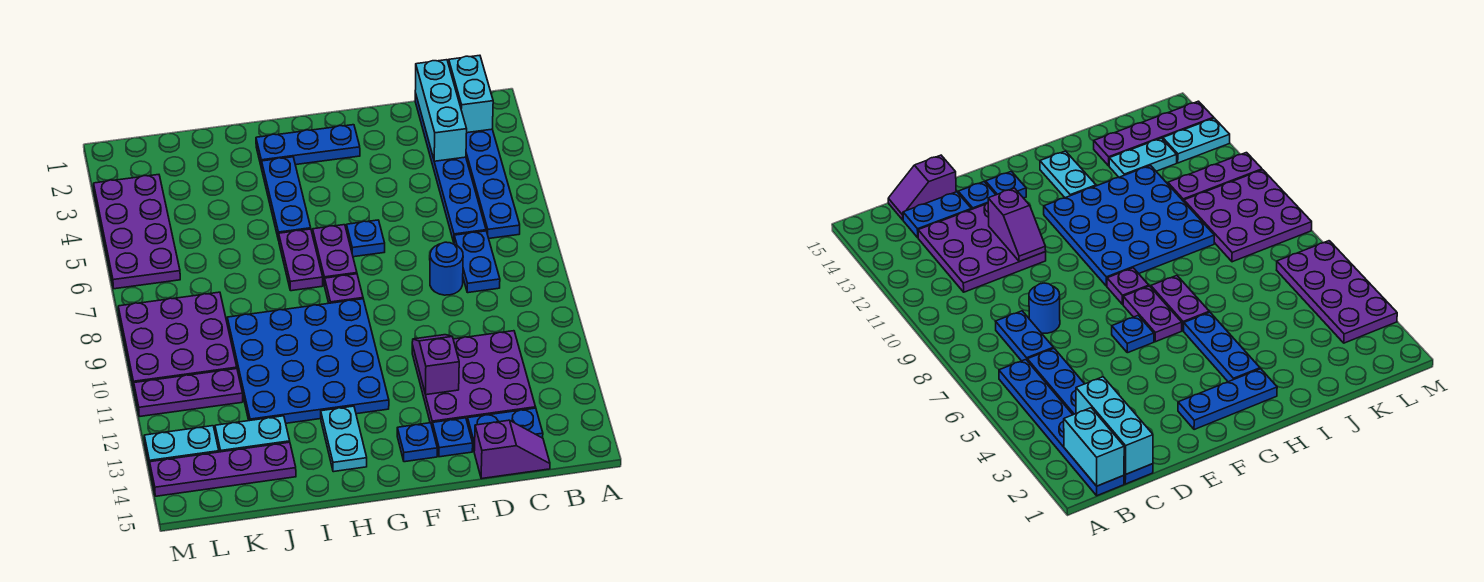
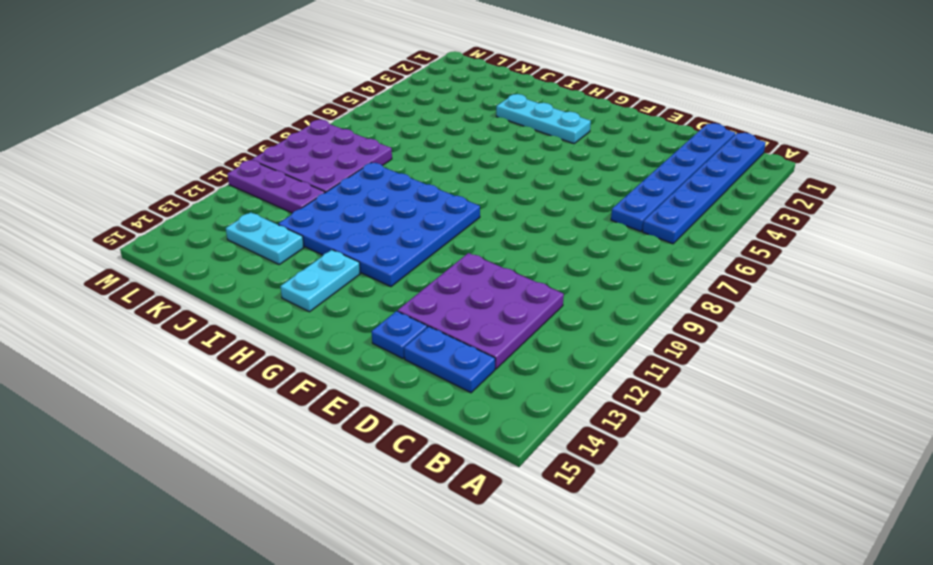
cyan 1x3 plate [496,94,591,144] -> blue 1x3 plate [262,157,311,240]
none -> blue 1x2 plate [454,231,500,293]
none -> purple 1x2 slope [474,420,550,479]
none -> blue 1x1 round brick [430,242,463,295]

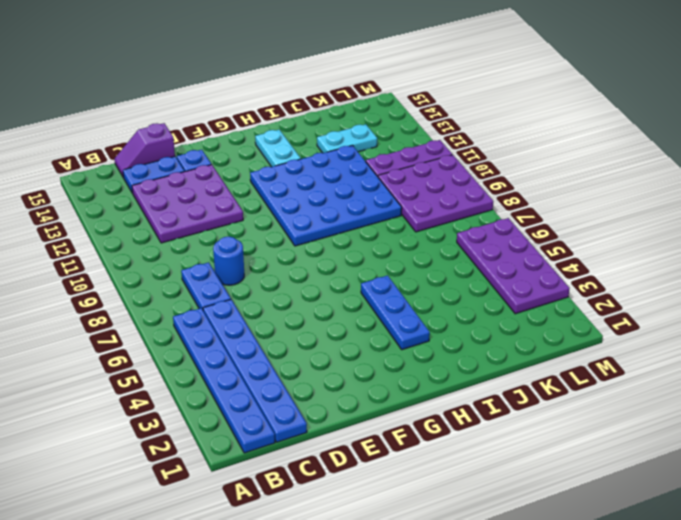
none -> blue 1x3 plate [256,125,360,169]
none -> blue 1x1 plate [347,220,385,257]
none -> blue 1x1 plate [397,423,437,462]

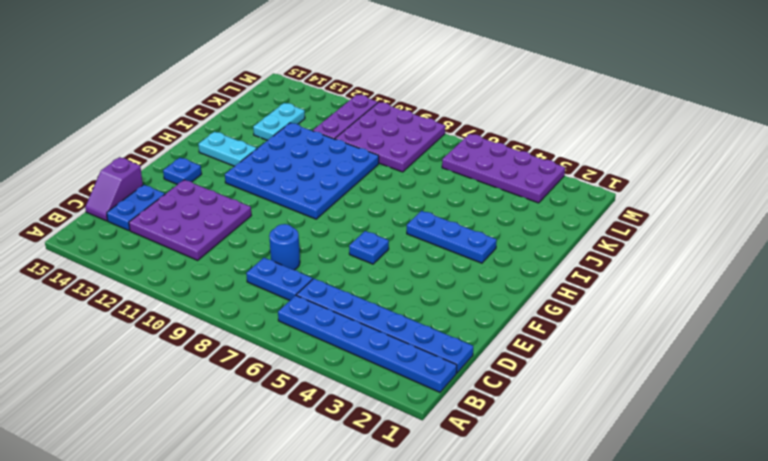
none -> blue 1x1 plate [432,418,473,457]
none -> blue 1x3 plate [256,125,360,169]
none -> purple 1x2 plate [313,225,357,286]

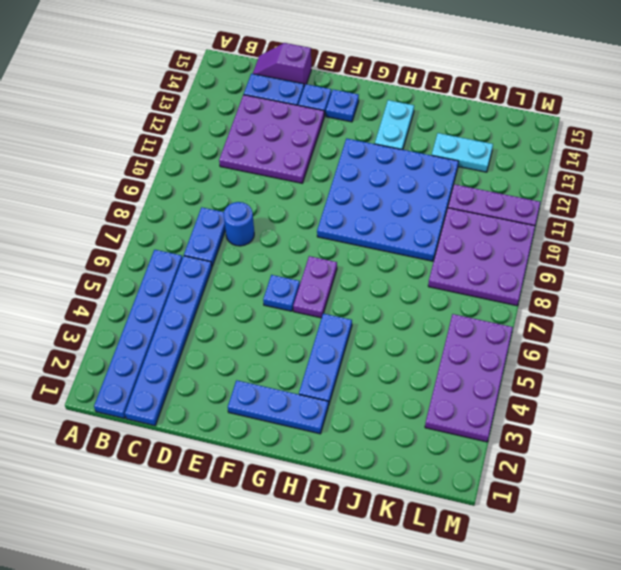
none -> purple 1x1 plate [325,274,363,303]
none -> purple 1x2 plate [279,229,323,291]
none -> purple 1x4 plate [150,442,296,496]

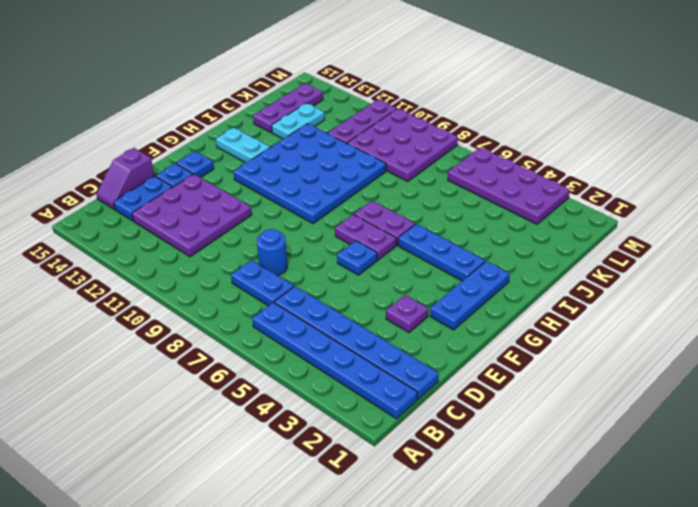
purple 1x1 plate [386,295,428,332] -> purple 1x1 plate moved to [325,274,363,303]
purple 1x3 plate [253,84,323,132] -> purple 1x4 plate [150,442,296,496]
none -> cyan 1x2 plate [144,426,219,467]
none -> cyan 1x2 brick [449,55,493,133]
none -> cyan 1x3 brick [415,60,467,161]

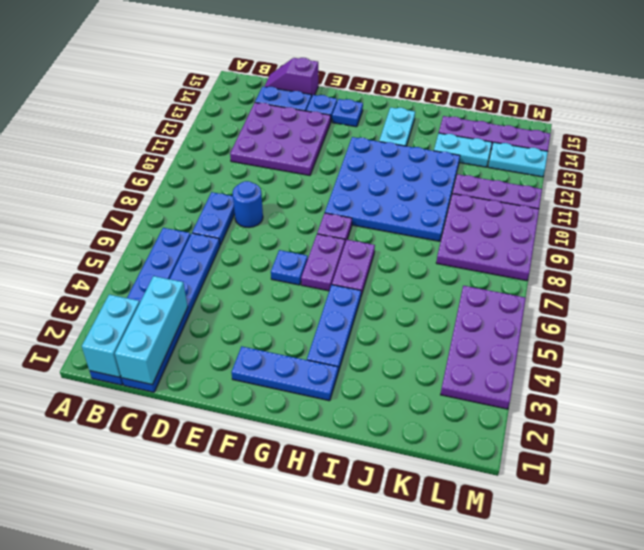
none -> purple 1x2 slope [412,335,459,395]

